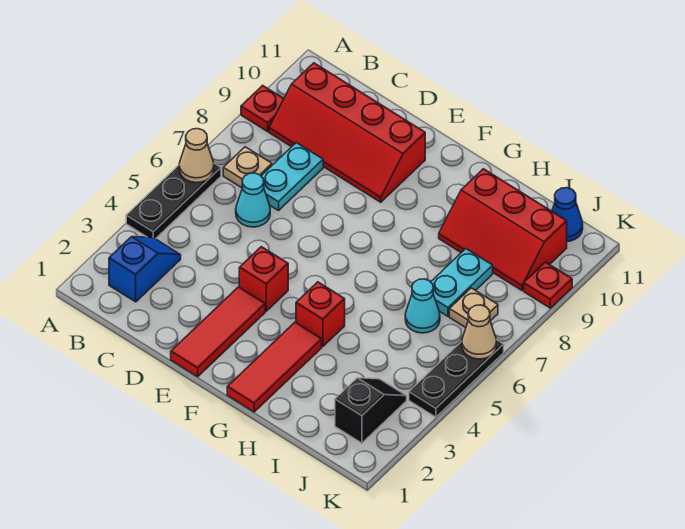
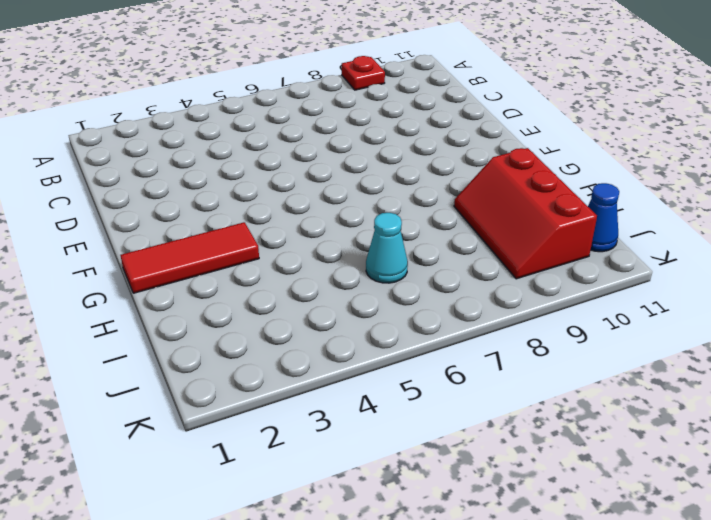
none -> black 1x3 plate [126,164,221,239]
none -> blue 1x2 slope [109,237,181,302]
none -> tan 1x1 plate [223,147,272,188]

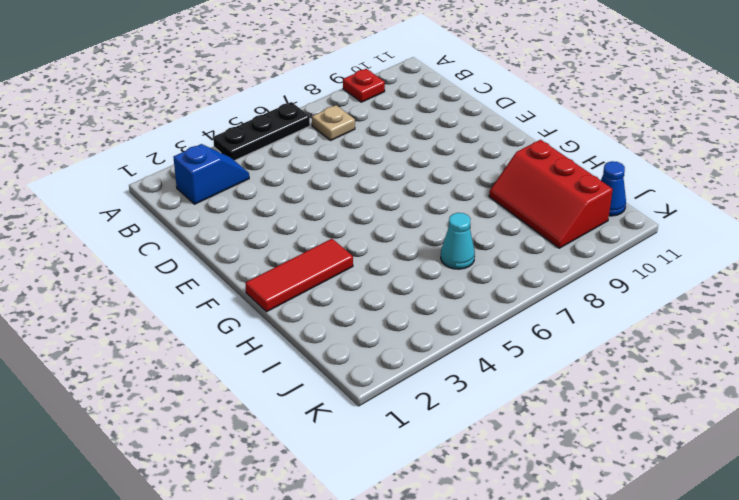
none -> red 2x4 slope [269,63,425,202]
none -> cyan 1x1 cone [236,173,270,227]
none -> cyan 1x2 plate [261,143,323,211]

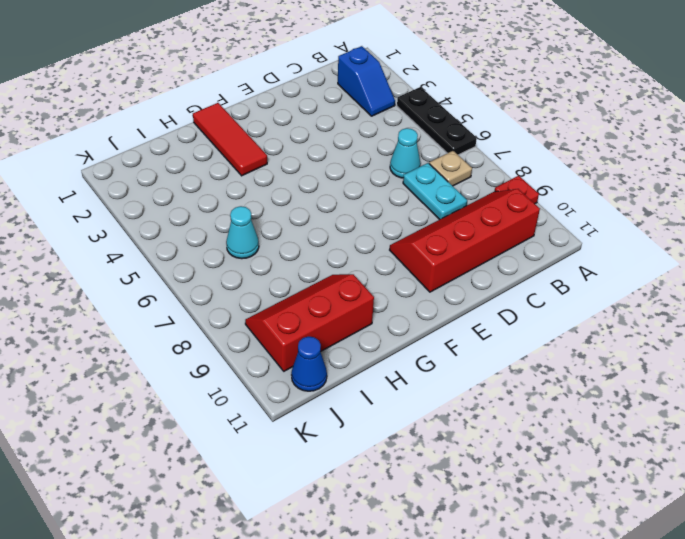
none -> red 1x3 tile [171,287,265,377]
none -> red 1x1 brick [239,247,288,311]
none -> red 1x1 brick [296,282,345,347]

